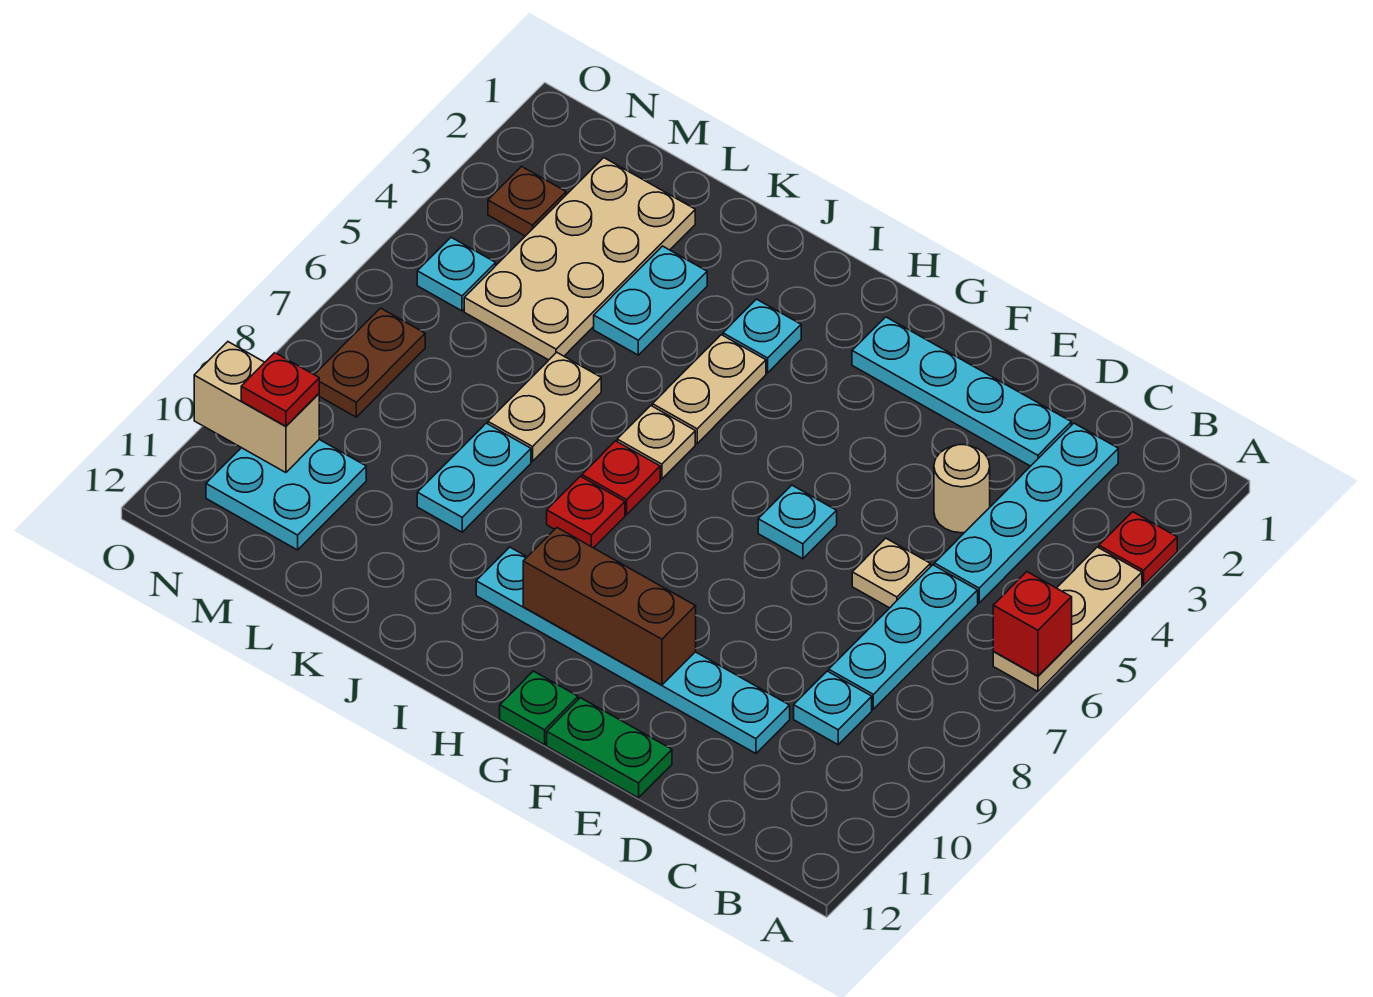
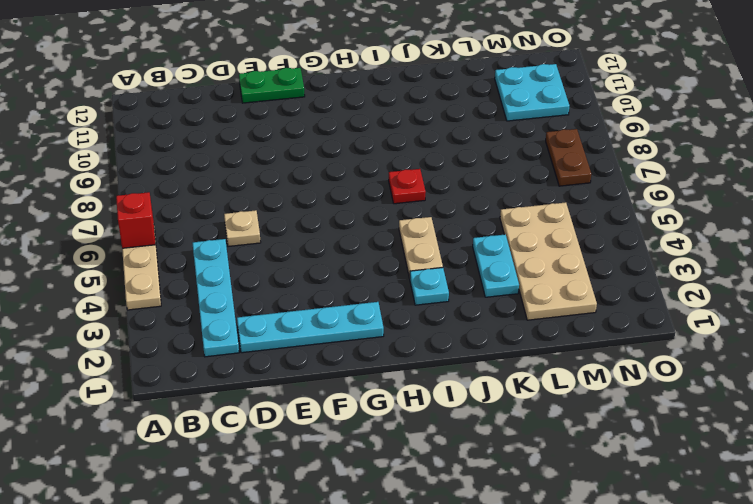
none -> red 1x1 plate [1099,512,1177,585]
none -> cyan 1x3 plate [829,565,978,709]
none -> cyan 1x1 plate [794,671,872,745]

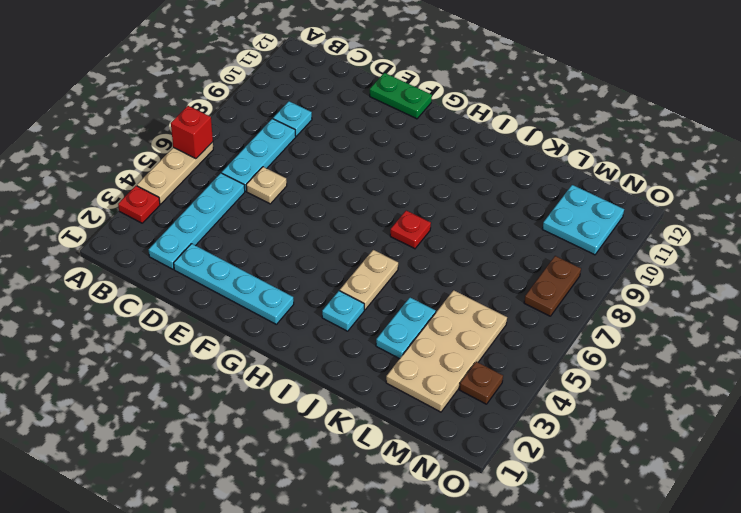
none -> tan 1x1 round brick [934,445,990,533]
none -> cyan 1x6 plate [476,547,790,754]
none -> cyan 1x1 plate [758,485,837,559]

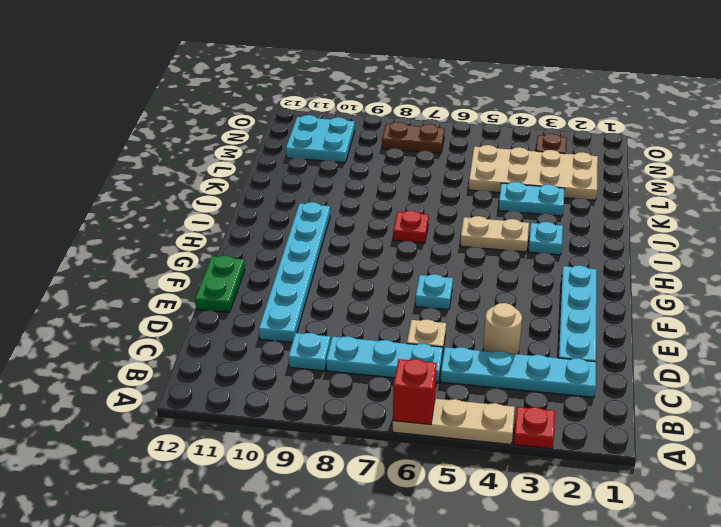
none -> green 1x1 plate [500,671,578,745]
none -> tan 1x1 plate [617,406,695,479]
none -> red 1x1 plate [547,476,625,548]

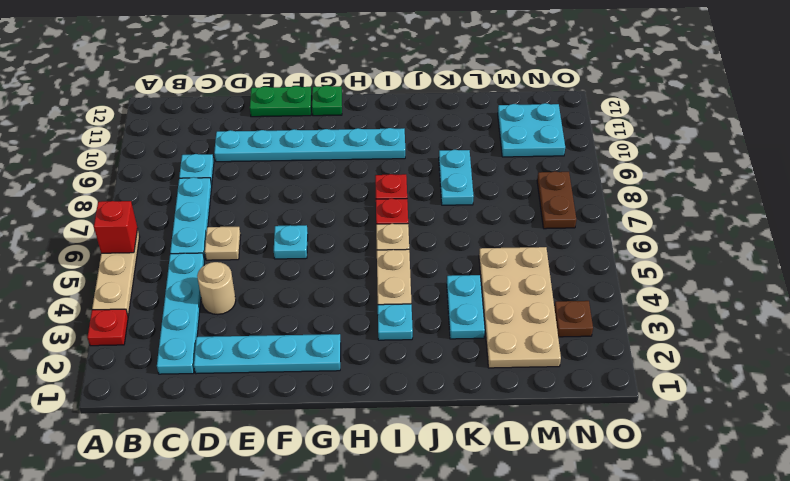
none -> tan 1x2 plate [488,352,601,461]
none -> cyan 1x1 plate [417,237,496,311]
none -> brown 1x3 brick [523,528,696,685]

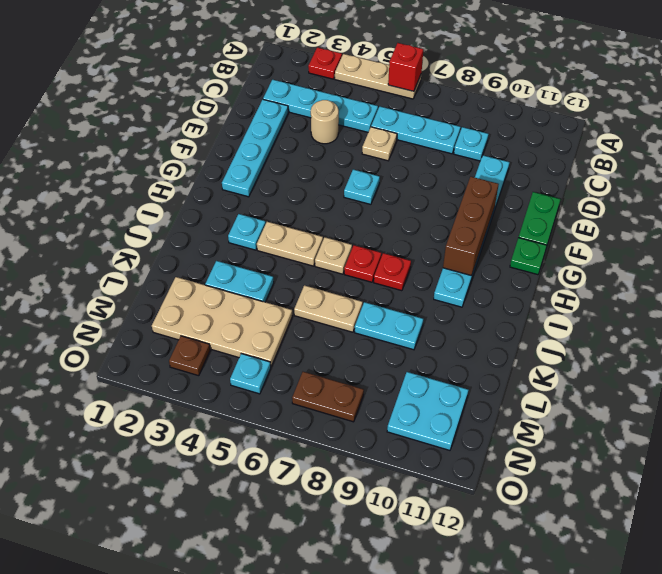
none -> tan 1x2 brick [194,342,319,473]
none -> red 1x1 plate [241,353,319,426]

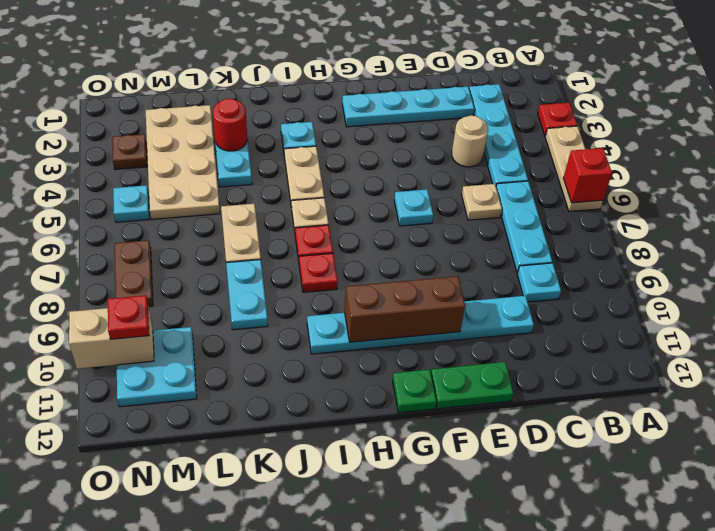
red 1x1 round brick [213,98,247,151] -> none

